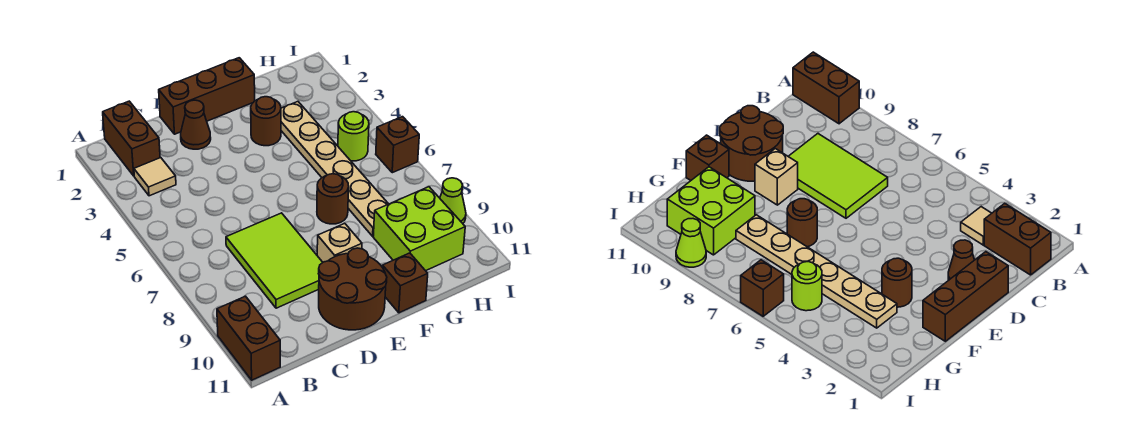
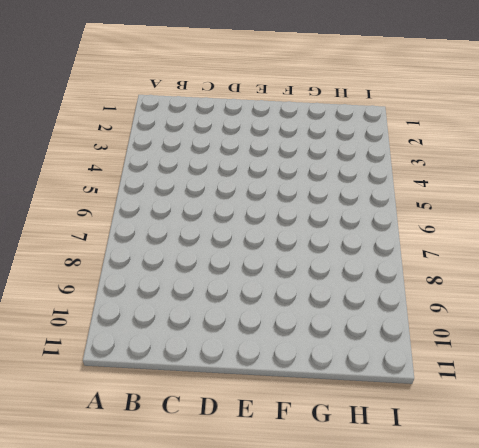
none -> brown 1x2 brick [217,296,280,380]
none -> brown 1x2 brick [103,101,160,176]
none -> tan 1x1 tile [134,158,176,196]

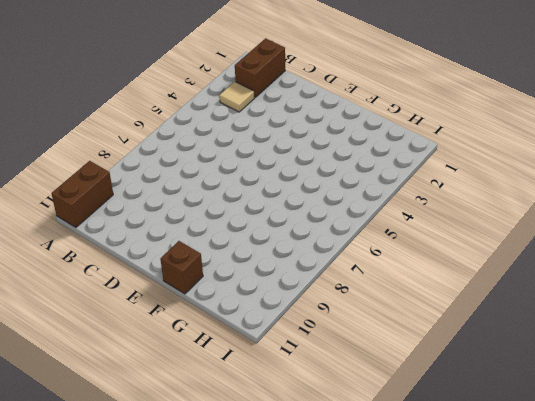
none -> lime 2x3 tile [226,213,323,308]
none -> brown 1x3 brick [159,58,255,134]
none -> brown 1x1 cone [181,100,211,149]

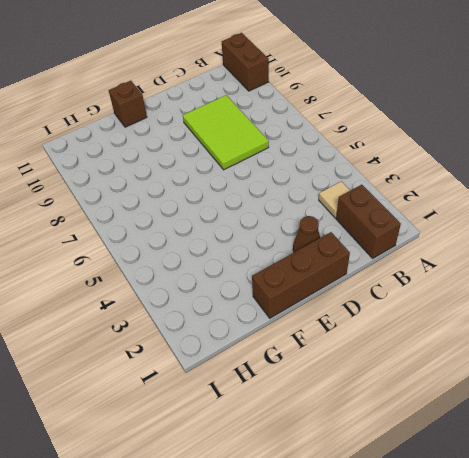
none -> brown 2x2 round brick [319,248,387,330]
none -> tan 1x1 brick [317,223,362,262]
none -> brown 1x1 round brick [251,97,281,146]

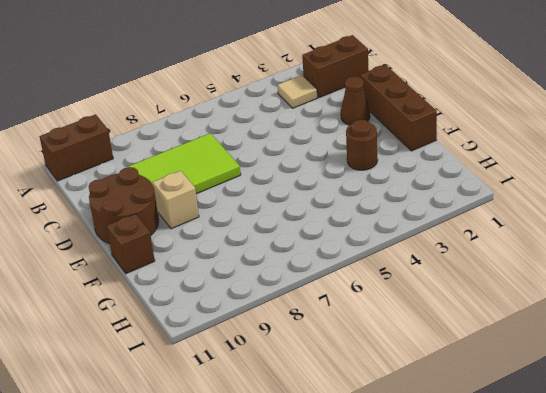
none -> brown 1x1 round brick [317,174,349,224]
none -> tan 1x6 plate [281,102,388,236]
none -> lime 2x2 brick [373,187,465,271]

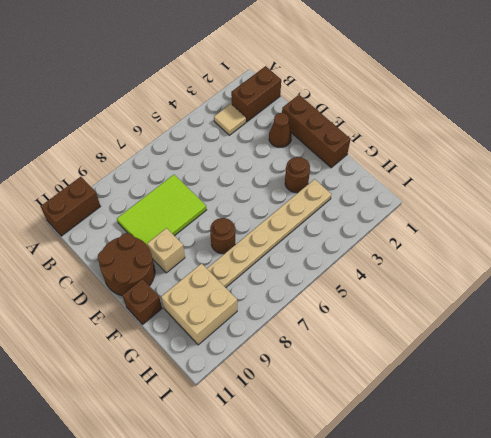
tan 2x2 brick [161,263,237,345] -> lime 2x2 brick [373,187,465,271]
none -> lime 1x1 round brick [338,112,369,161]
none -> brown 1x1 brick [376,117,419,173]
none -> lime 1x1 cone [440,178,466,223]

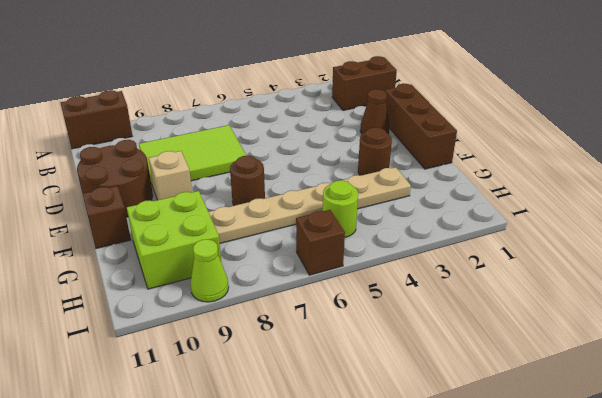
none -> tan 1x1 tile [134,158,176,196]

